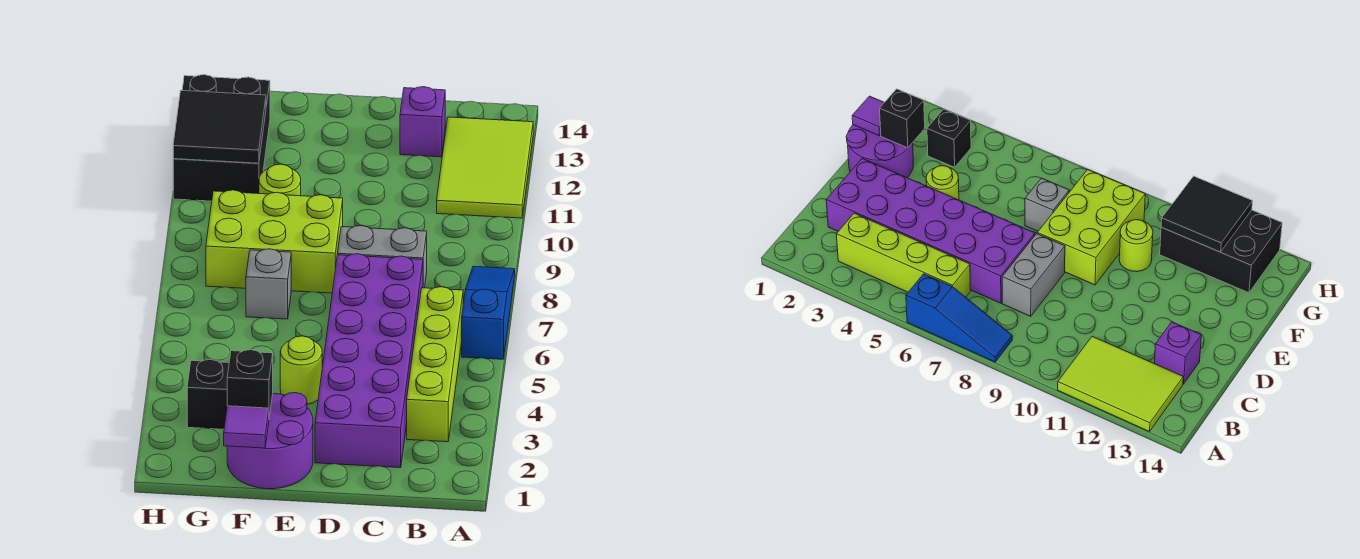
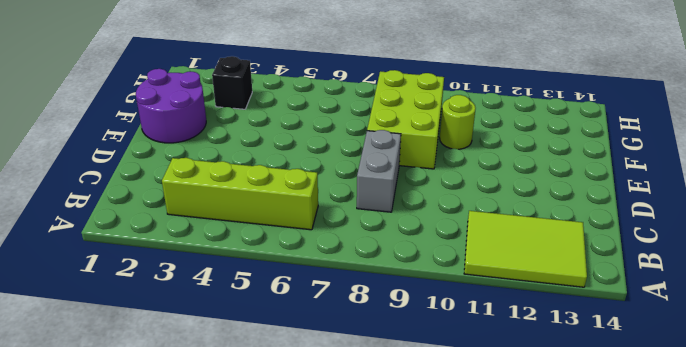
none -> blue 1x3 slope [462,266,515,359]
none -> purple 2x6 brick [315,254,423,468]
none -> purple 1x1 brick [400,87,445,157]

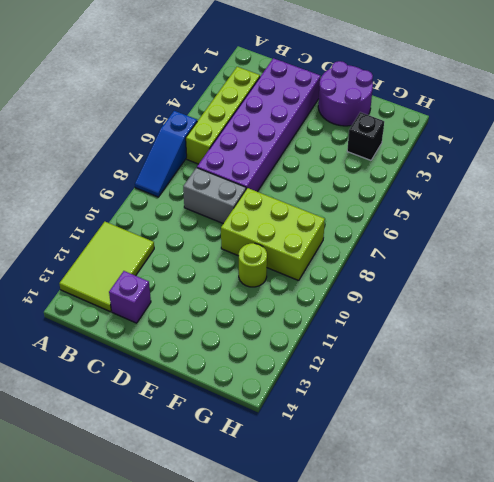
none -> lime 1x1 round brick [280,336,322,405]
none -> grey 1x1 brick [246,249,291,319]
none -> black 2x3 brick [173,75,270,201]

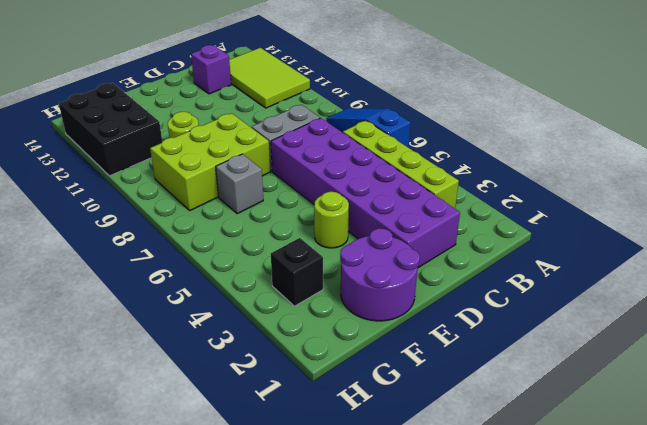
none -> purple 1x1 tile [224,406,269,448]
none -> black 1x1 brick [227,350,273,417]
none -> black 2x2 tile [173,90,266,163]

